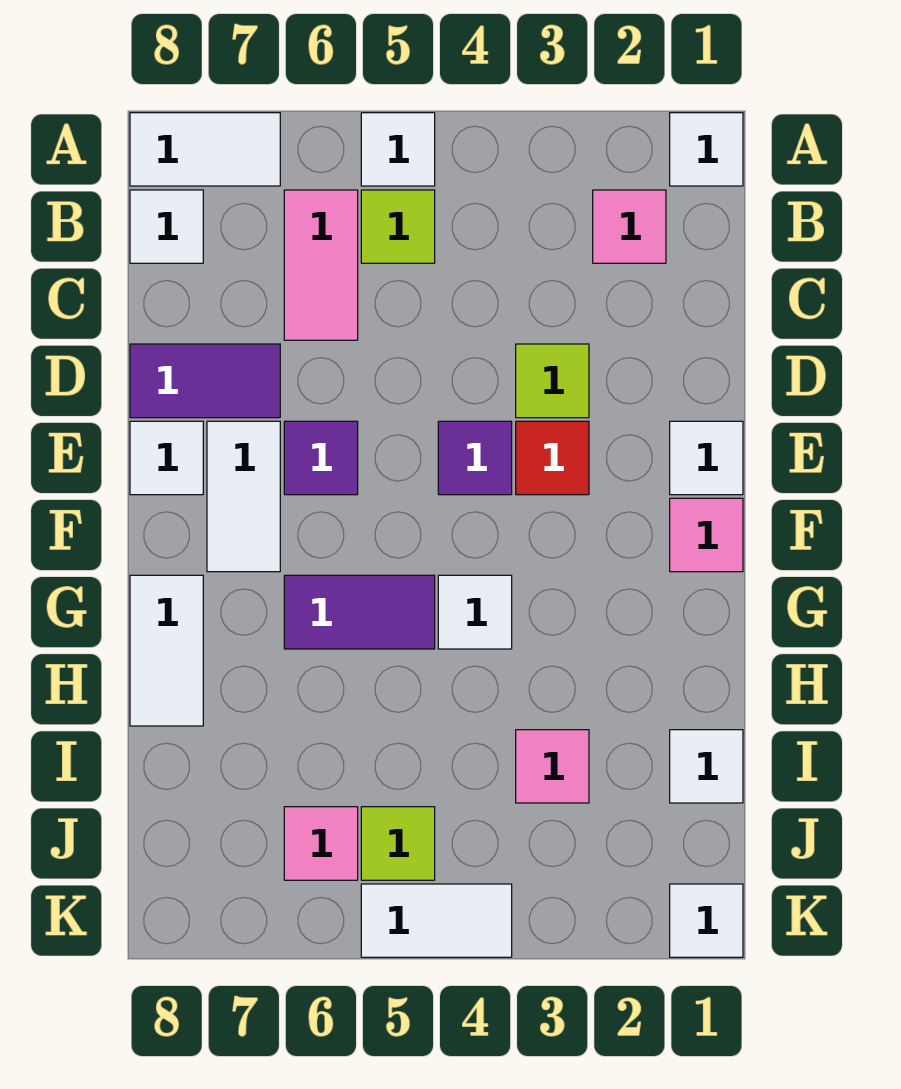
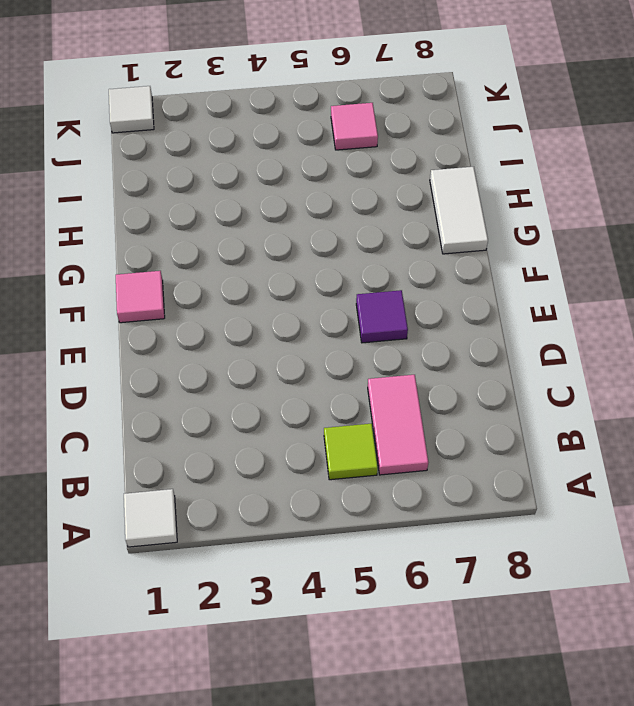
none -> white 1x1 tile [361,113,435,186]
none -> white 1x2 tile [130,113,280,186]
none -> pink 1x1 tile [593,190,666,263]

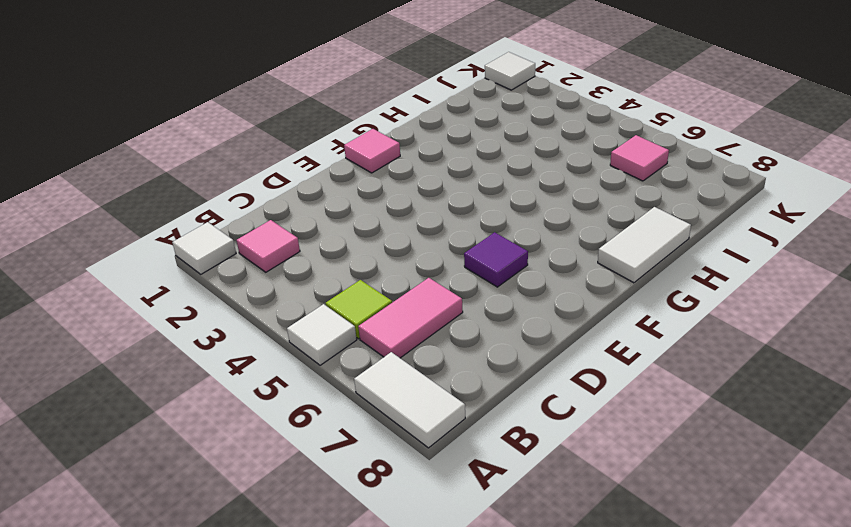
none -> white 1x1 tile [130,190,203,263]
none -> lime 1x1 tile [516,344,589,418]
none -> purple 1x2 tile [130,344,280,418]

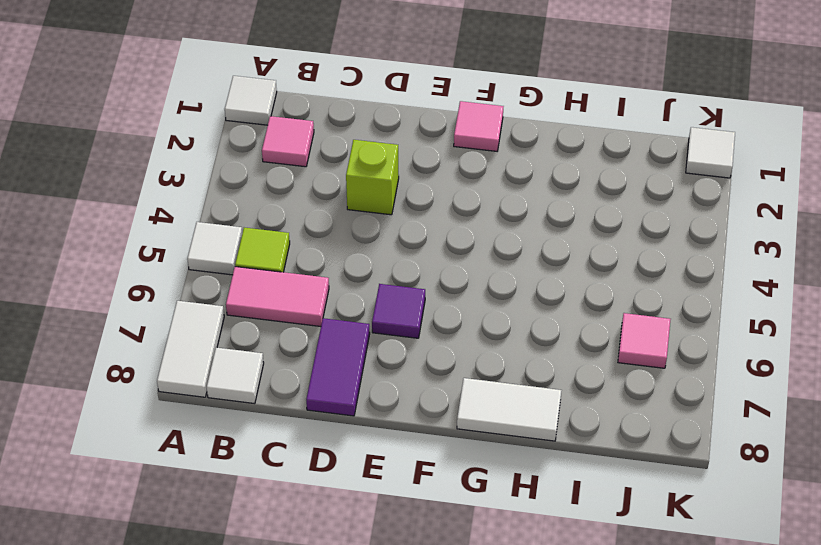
lime 1x1 brick [346,140,399,215] -> lime 1x1 tile [516,344,589,418]
none -> white 1x1 tile [670,421,743,495]
none -> red 1x1 tile [516,421,589,495]
none -> purple 1x1 tile [438,421,512,495]

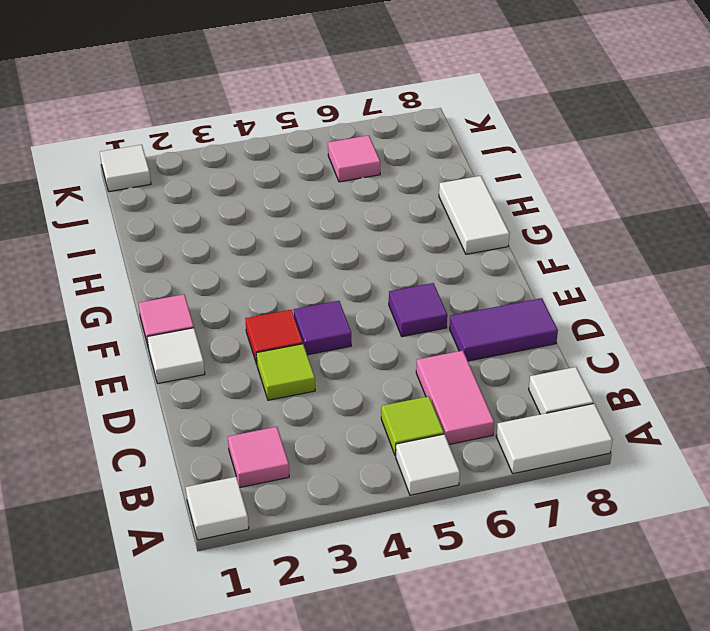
none -> white 1x2 tile [207,421,280,572]
none -> white 1x1 tile [130,421,203,495]
none -> white 1x1 tile [438,575,512,649]

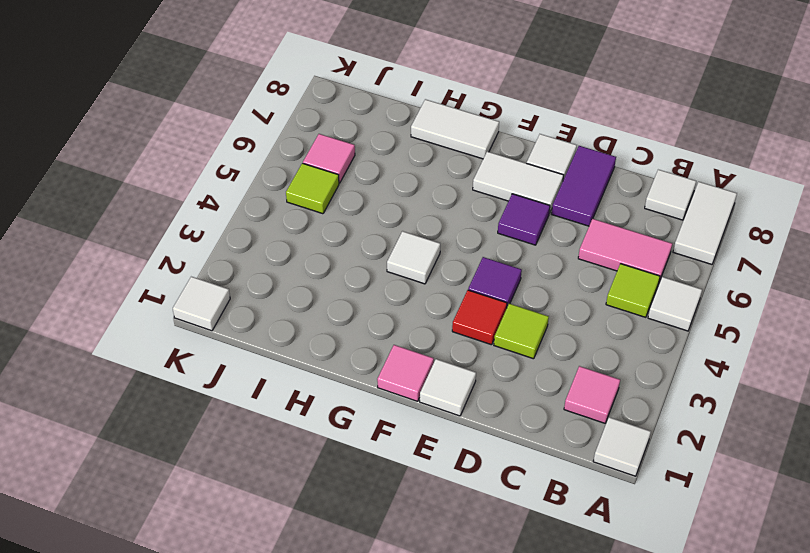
none -> purple 1x2 tile [284,575,435,649]
none -> white 1x1 tile [670,730,743,803]
none -> pink 1x1 tile [516,730,589,803]

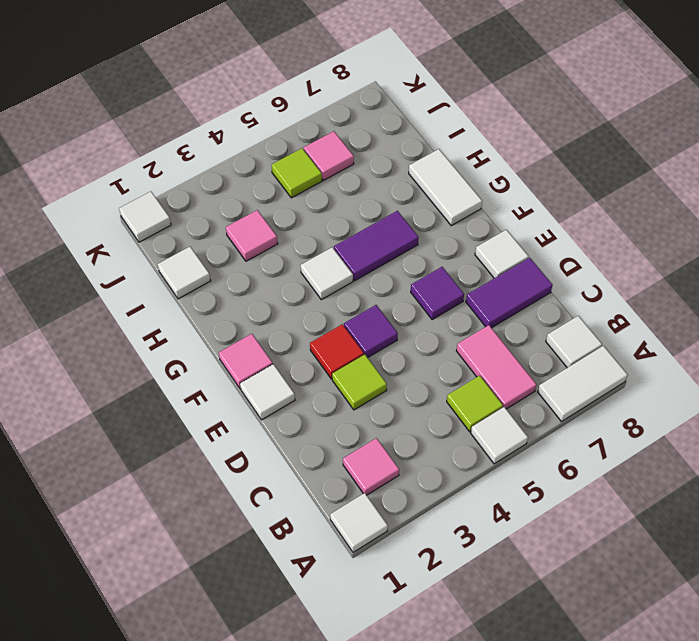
none -> white 1x2 tile [207,421,280,572]
none -> white 1x2 tile [361,884,512,957]

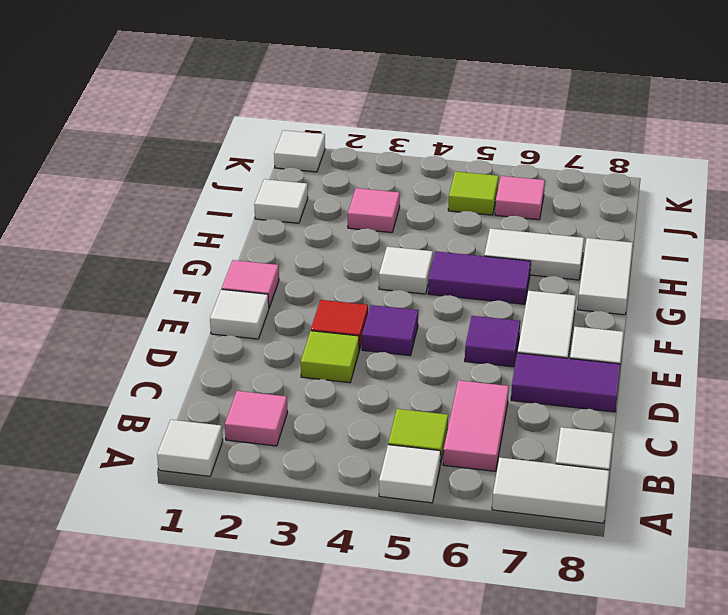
white 1x2 tile [484,228,584,280] -> white 1x2 tile moved to [361,884,512,957]

